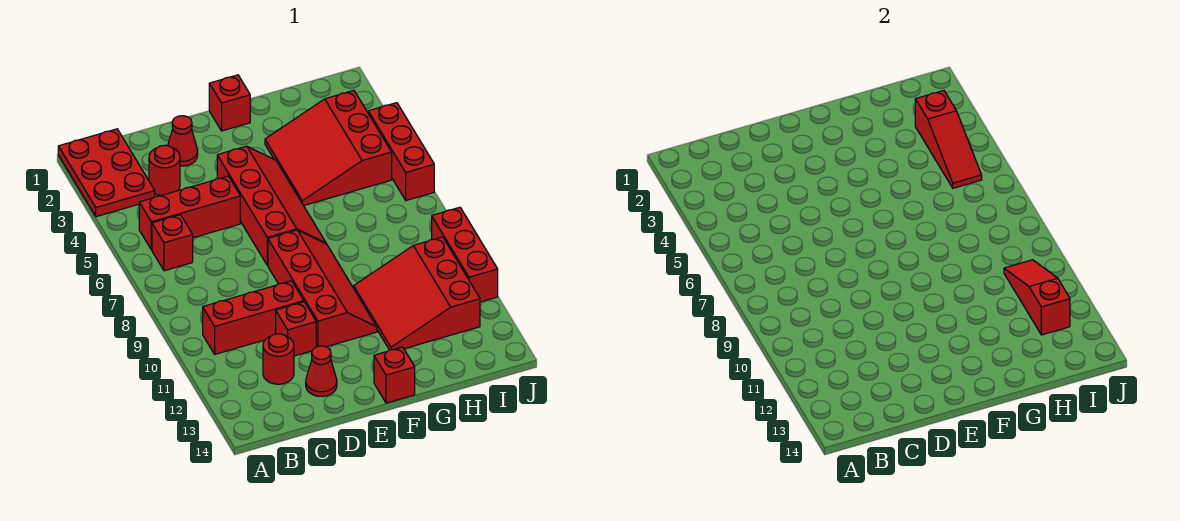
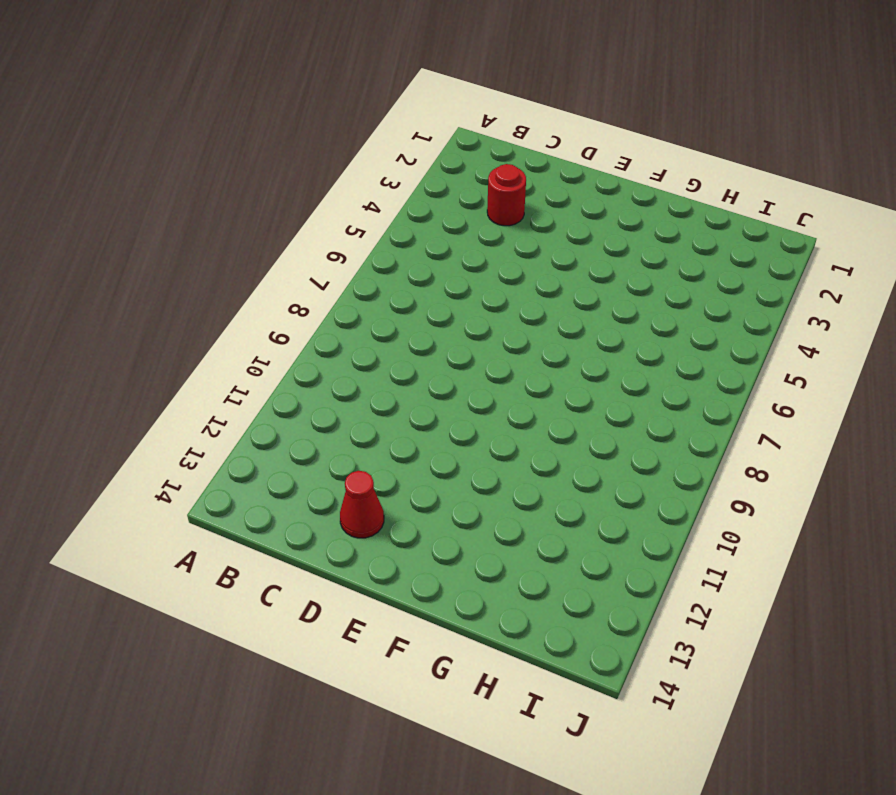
none -> red 2x3 plate [58,129,155,217]
none -> red 1x3 brick [139,176,240,250]
none -> red 1x1 brick [152,215,193,271]

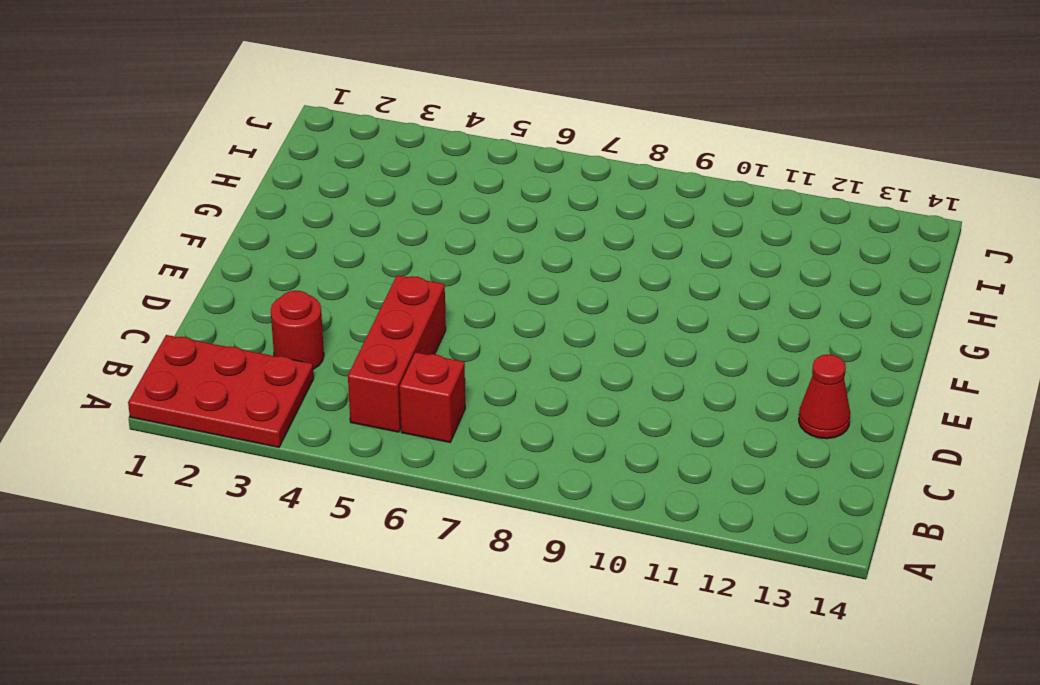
none -> red 1x3 brick [203,281,304,354]
none -> red 1x1 round brick [263,334,294,384]
none -> red 1x1 cone [168,116,198,166]

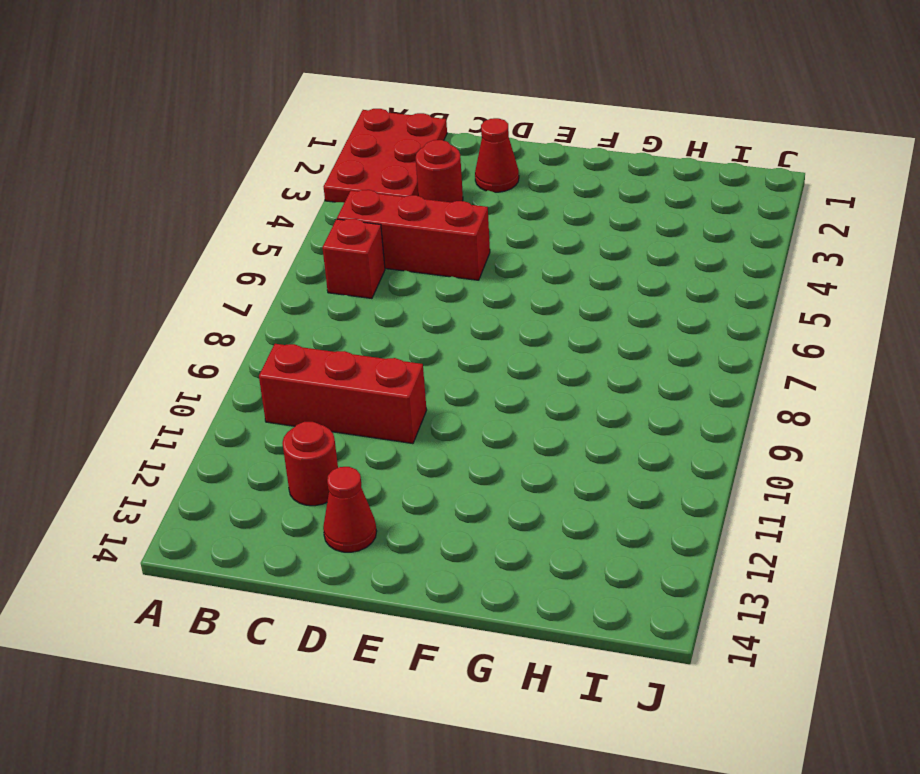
none -> red 1x1 brick [276,302,316,356]
none -> red 2x4 slope [217,146,326,265]
none -> red 2x4 slope [268,230,377,347]

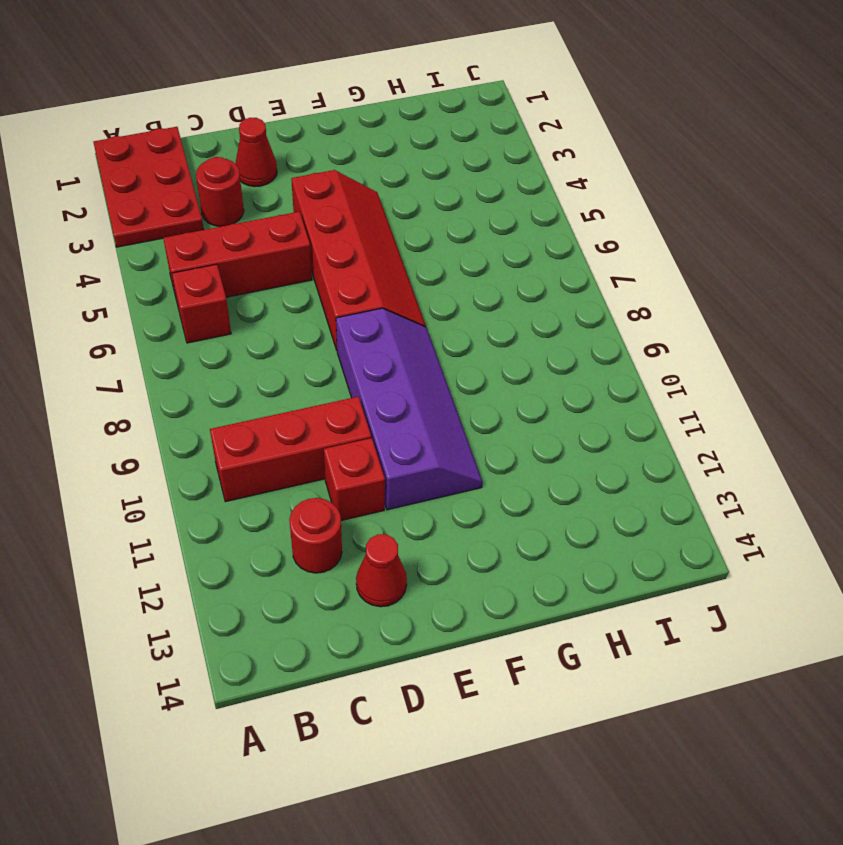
purple 2x4 slope [336,308,483,510] -> red 2x4 slope [268,230,377,347]
none -> red 1x1 brick [209,75,250,131]
none -> red 1x1 brick [374,347,415,403]
none -> red 3x3 slope [265,91,392,206]

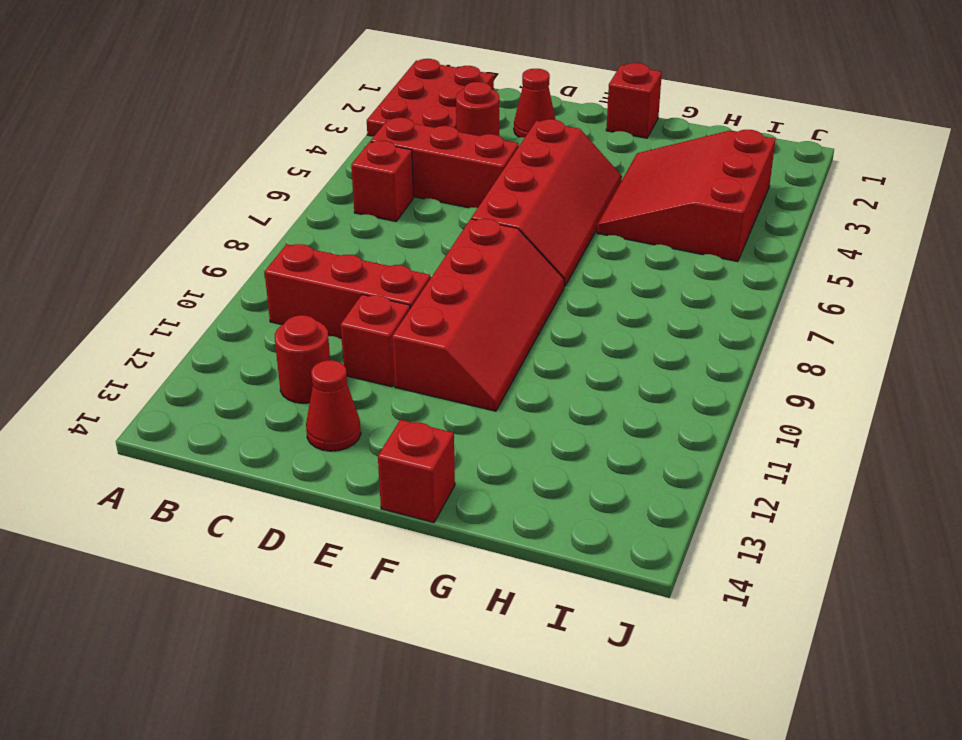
none -> red 3x3 slope [354,237,480,350]
none -> red 1x3 brick [368,103,434,200]
none -> red 1x3 brick [432,207,498,302]

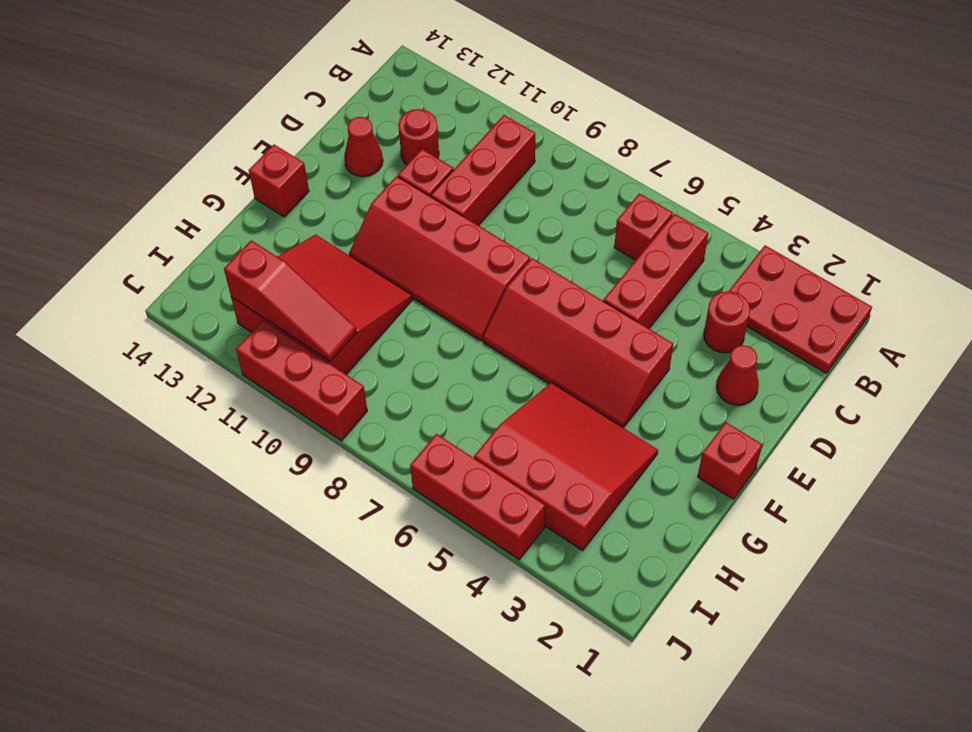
none -> red 1x3 slope [915,91,982,188]

